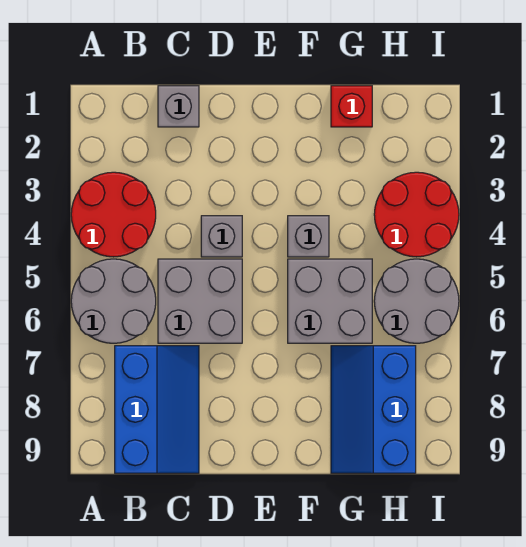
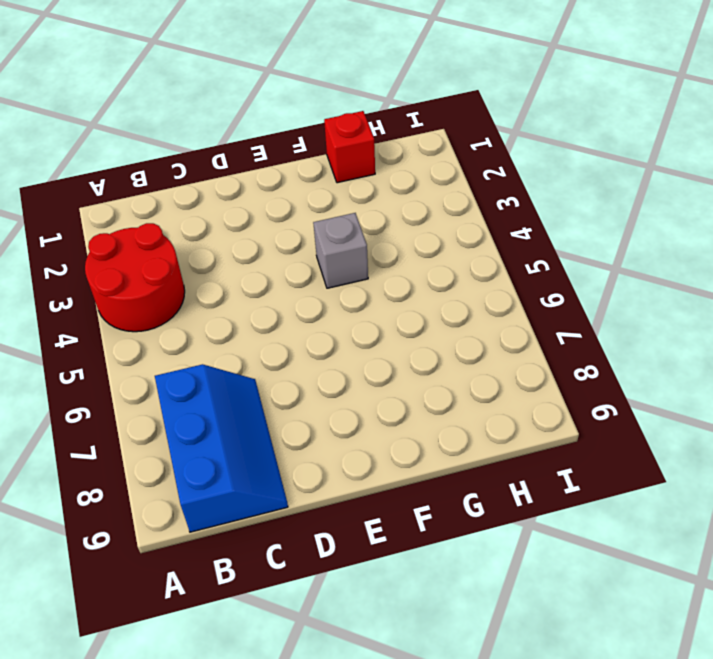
none -> grey 2x2 round brick [71,259,156,343]
none -> grey 1x1 brick [158,86,199,127]
none -> grey 2x2 brick [158,259,242,343]

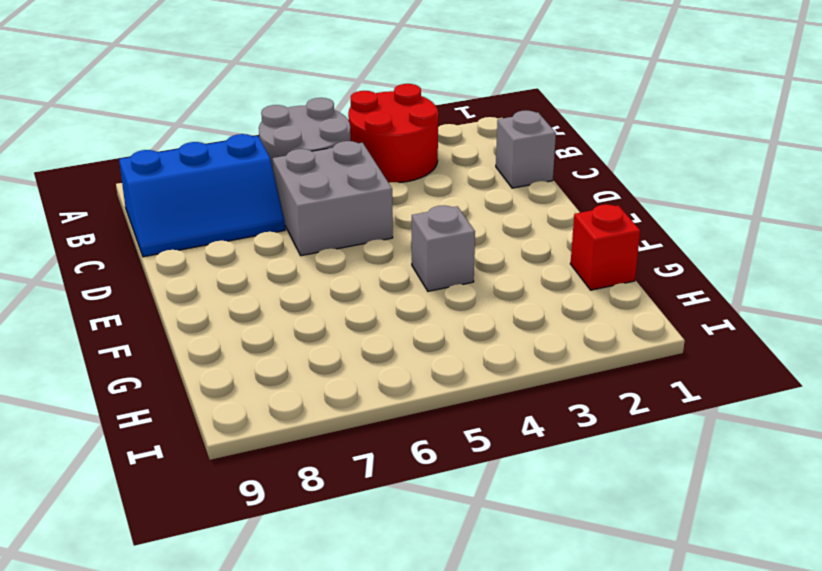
none -> grey 1x1 brick [201,216,242,257]
none -> grey 2x2 brick [288,259,372,343]
none -> blue 2x3 slope [331,346,416,473]

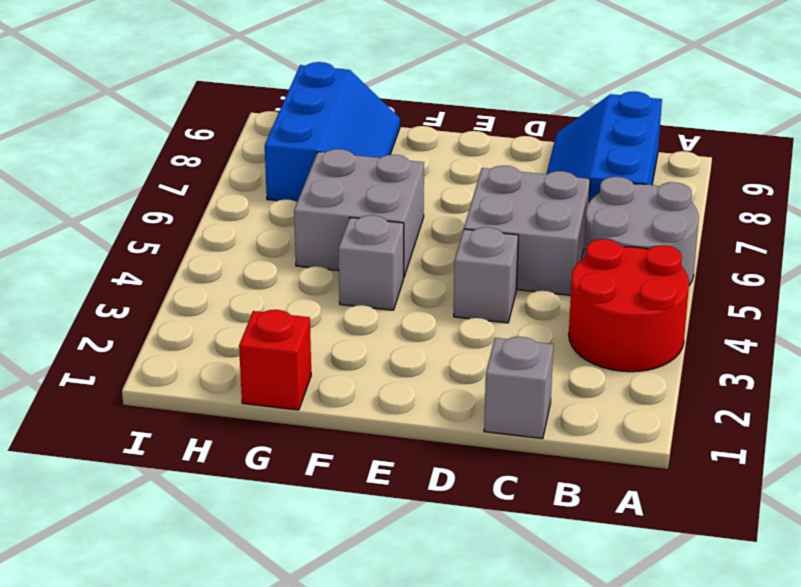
none -> red 2x2 round brick [374,172,459,257]
none -> grey 2x2 round brick [374,259,459,343]

